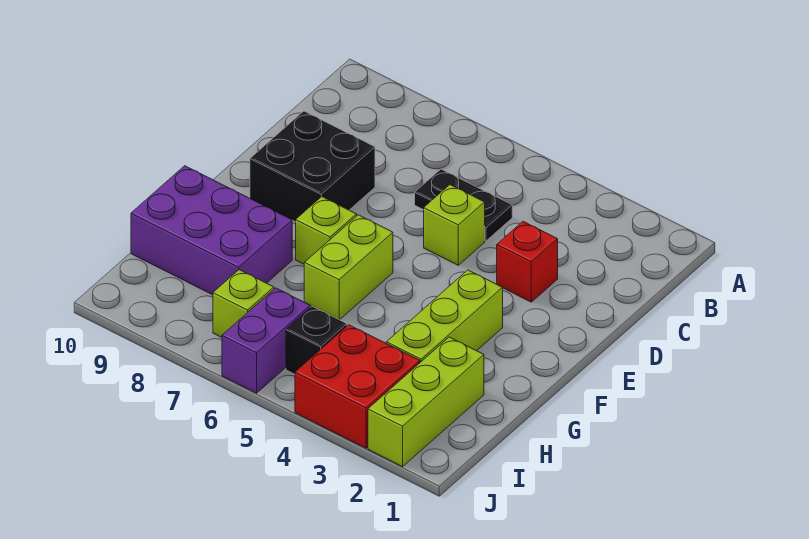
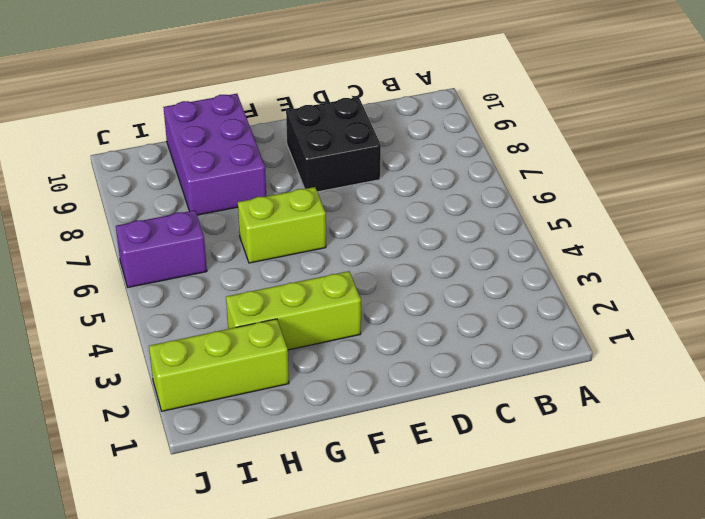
none -> black 1x2 plate [415,169,512,241]
none -> red 1x1 brick [497,221,558,302]
none -> lime 1x1 brick [424,185,485,265]

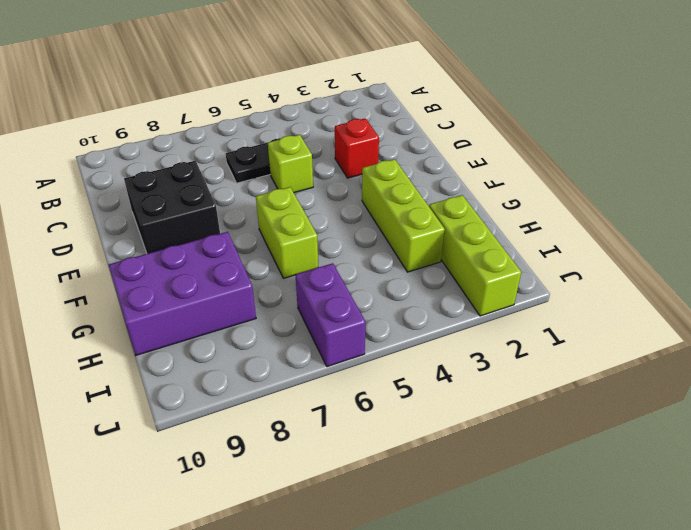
none -> lime 1x1 brick [296,197,357,264]
none -> red 2x2 brick [295,325,420,448]
none -> black 1x1 brick [286,306,347,374]

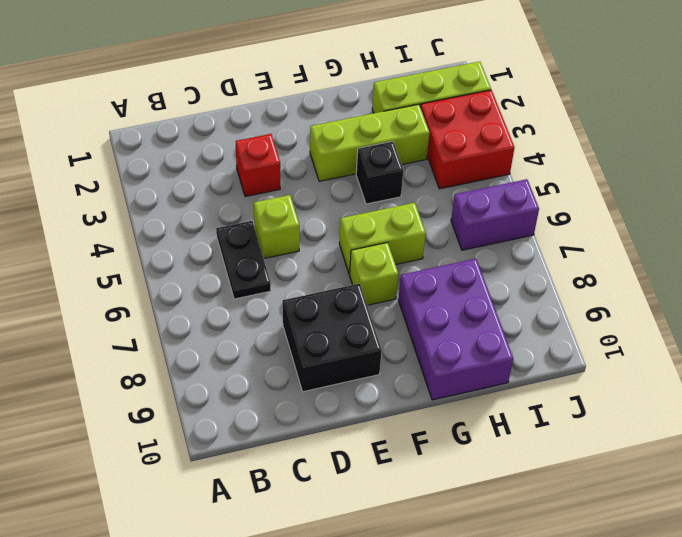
black 1x1 brick [356,141,403,204] -> black 1x1 brick moved to [286,306,347,374]
none -> lime 1x1 brick [213,270,274,337]

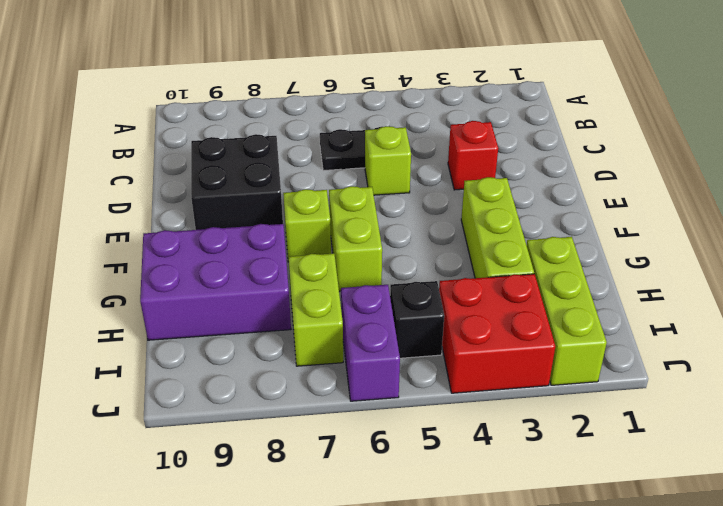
lime 1x2 brick [288,254,343,366] -> lime 1x1 brick [213,270,274,337]

